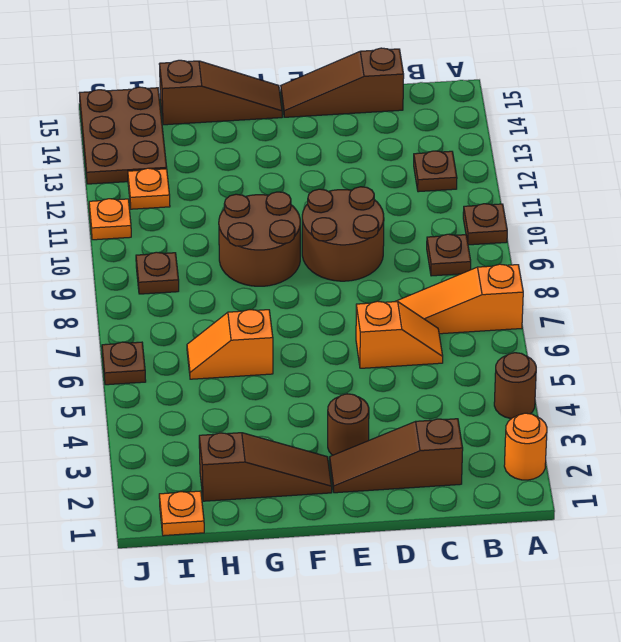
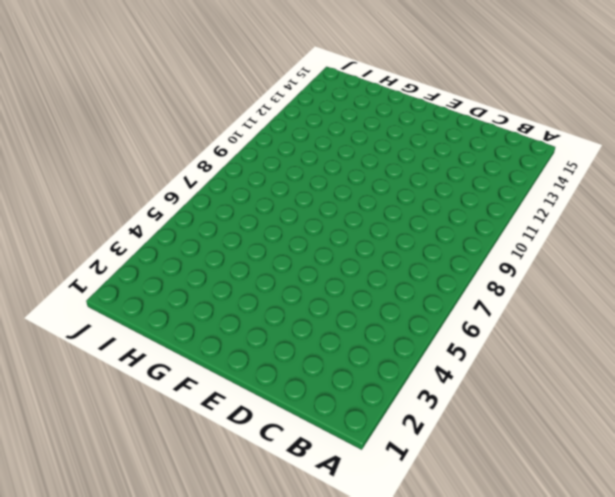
none -> orange 1x1 round brick [504,413,547,480]
none -> brown 1x1 round brick [494,353,536,419]
none -> orange 1x3 slope [395,264,523,334]

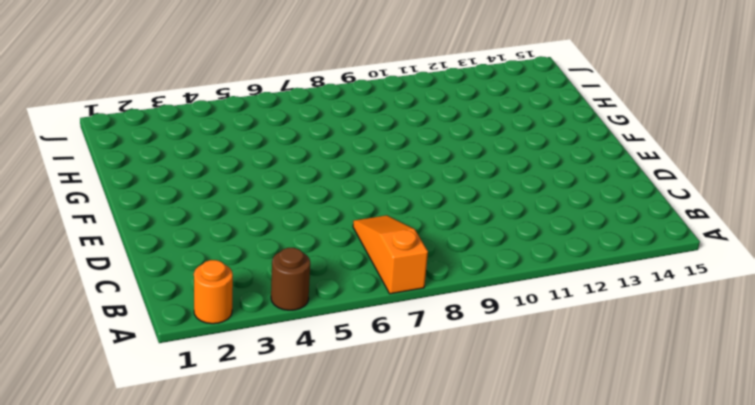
none -> brown 1x1 plate [463,204,507,245]
none -> brown 1x1 plate [427,234,471,276]
none -> brown 1x1 plate [414,151,457,192]

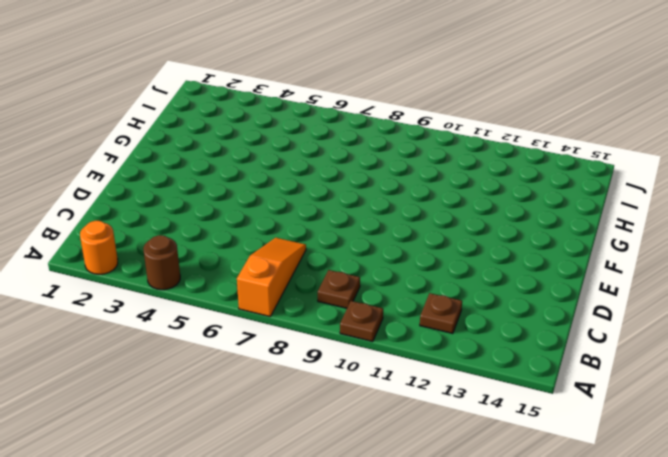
none -> brown 1x3 slope [330,419,463,493]
none -> orange 1x2 slope [356,301,443,368]
none -> brown 1x3 slope [281,48,404,117]

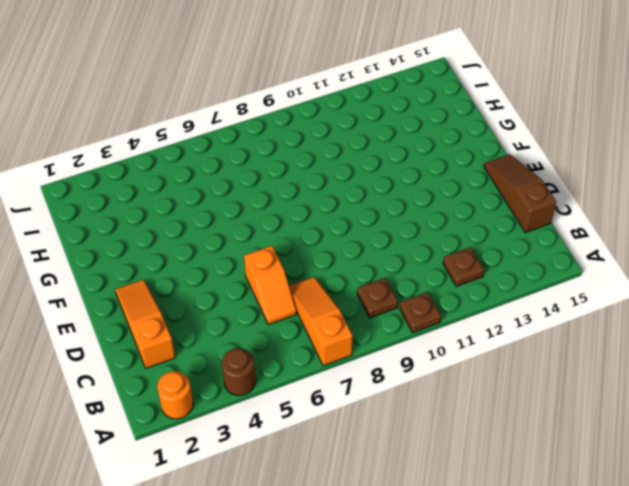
orange 1x3 slope [115,280,175,368] -> brown 1x3 slope [330,419,463,493]
none -> brown 2x2 round brick [302,187,384,281]
none -> brown 1x1 round brick [328,394,369,455]
none -> brown 1x3 slope [199,433,332,501]

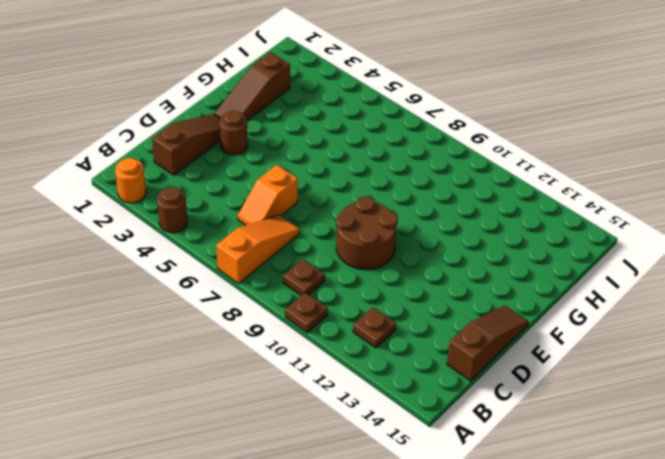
none -> brown 2x2 round brick [219,192,300,286]
none -> brown 1x3 slope [160,60,282,125]
none -> orange 1x2 slope [187,310,273,379]

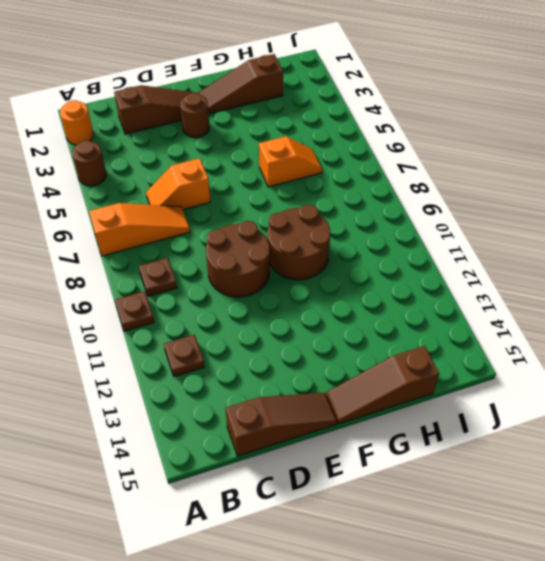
none -> orange 1x1 plate [159,491,204,536]
none -> brown 1x1 plate [136,252,179,294]
none -> orange 1x1 plate [128,168,170,209]

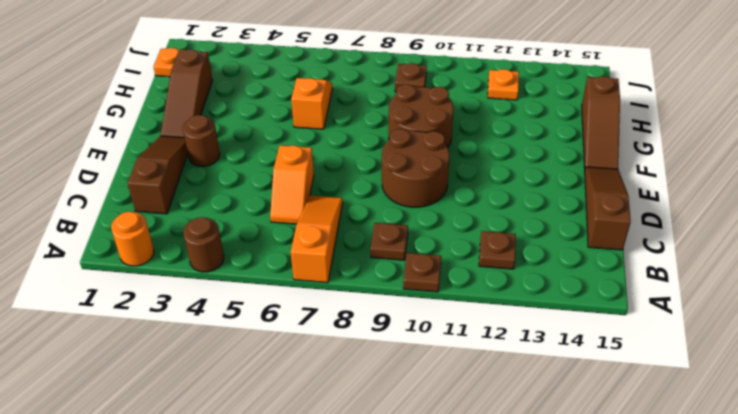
none -> brown 2x3 plate [80,87,167,184]
none -> brown 1x1 plate [102,342,146,385]
none -> orange 1x1 plate [89,199,131,240]

